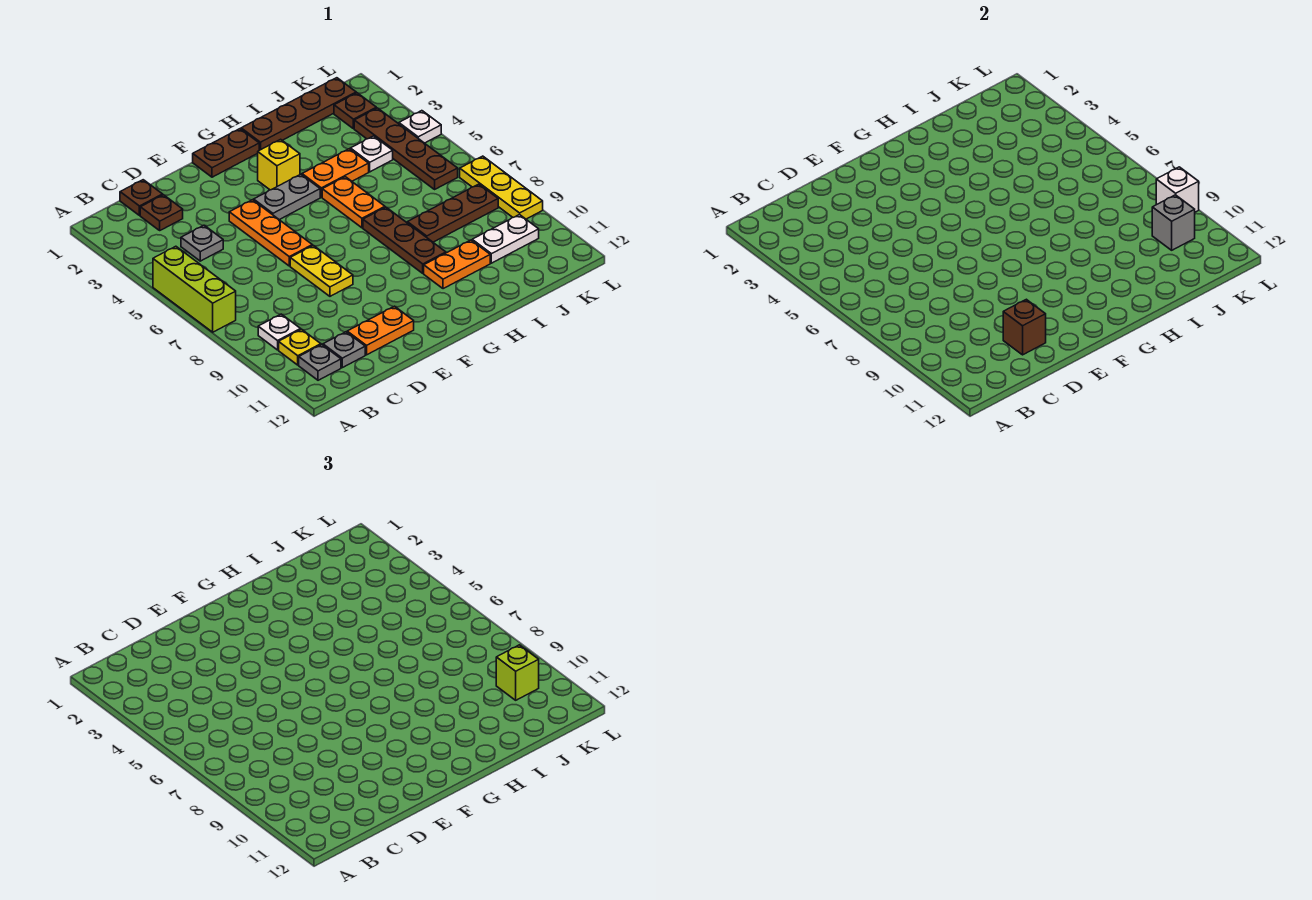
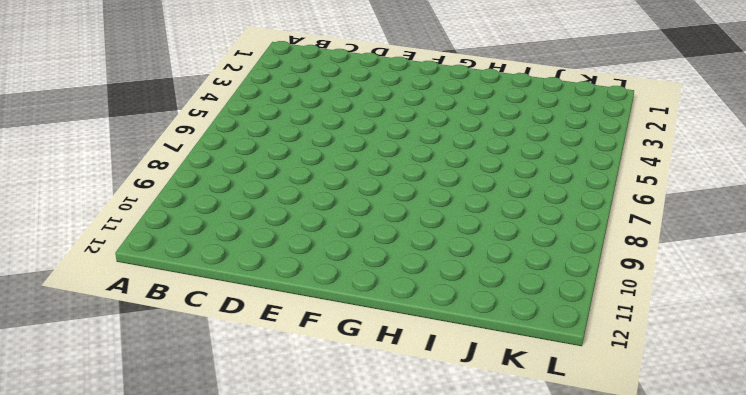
none -> lime 1x3 brick [153,246,236,332]
none -> white 1x1 plate [258,314,301,350]
none -> yellow 1x1 plate [279,329,321,365]
none -> grey 1x1 plate [299,345,341,380]

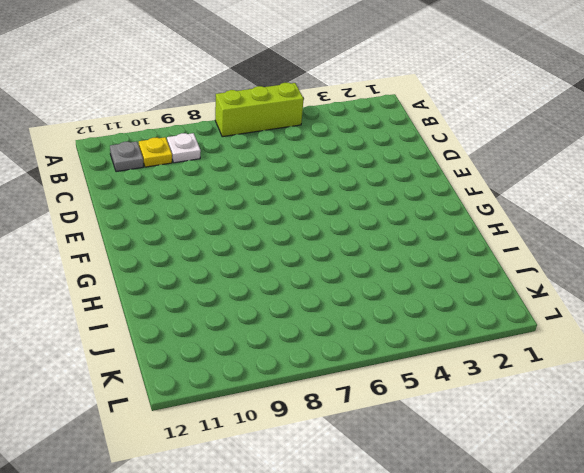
none -> brown 1x1 plate [120,180,163,215]
none -> brown 1x1 plate [140,195,183,230]
none -> grey 1x1 plate [181,225,223,261]
none -> grey 1x1 plate [323,332,365,368]

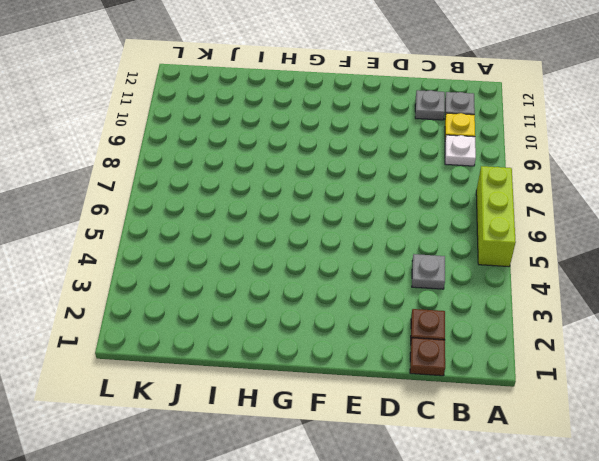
none -> orange 1x2 plate [347,306,414,355]
none -> orange 1x3 plate [229,200,312,266]
none -> yellow 1x2 plate [290,245,353,296]
none -> brown 1x2 plate [193,129,259,177]

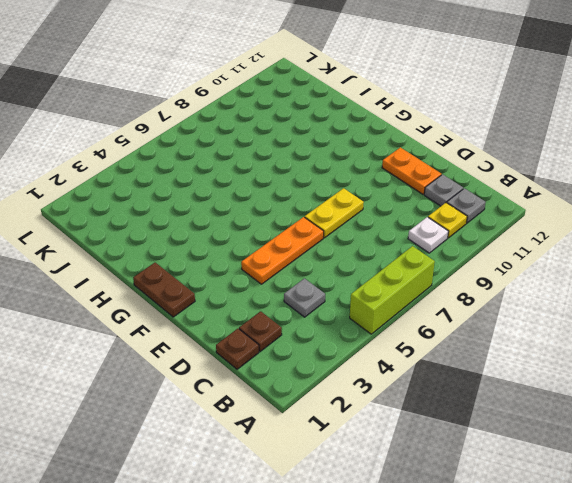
none -> grey 1x2 plate [254,174,320,220]
none -> yellow 1x1 brick [258,139,300,190]
none -> brown 1x4 plate [241,78,356,150]
none -> orange 1x2 plate [302,149,369,197]

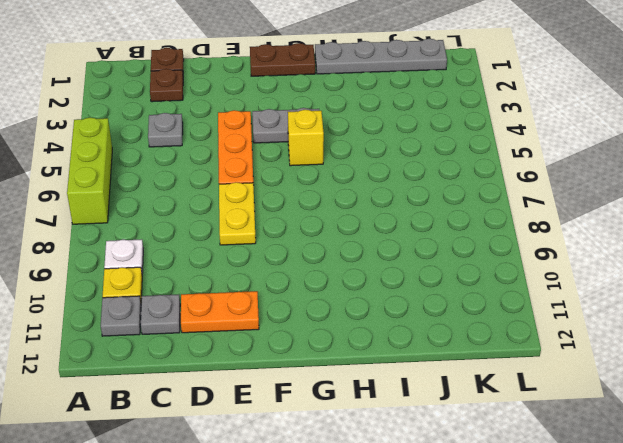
yellow 1x1 brick [288,110,324,166] -> yellow 1x1 brick moved to [258,139,300,190]
grey 1x4 plate [315,39,447,74] -> brown 1x4 plate [241,78,356,150]
none -> orange 1x2 plate [302,149,369,197]
none -> orange 1x2 plate [322,177,385,228]
none -> brown 1x3 plate [363,207,446,273]
none -> orange 1x2 plate [424,240,490,289]

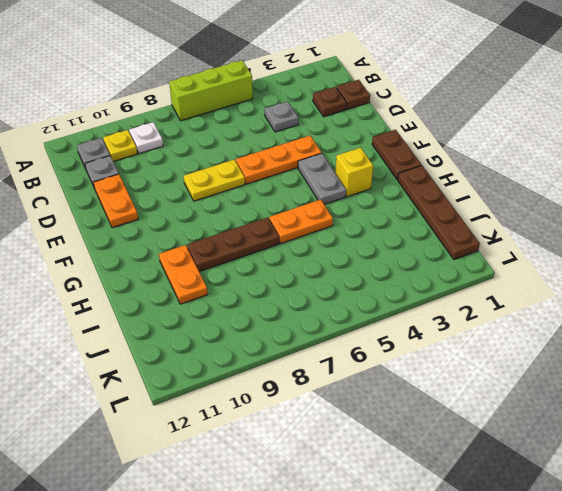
none -> orange 1x2 plate [302,149,369,197]
none -> brown 1x3 plate [407,184,498,242]
none -> white 1x1 plate [350,136,393,172]
none -> white 1x2 plate [472,214,539,263]

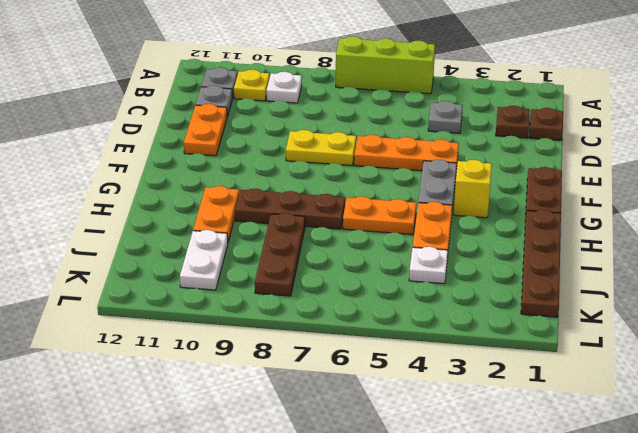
none -> brown 1x1 plate [334,93,376,129]
none -> brown 1x4 plate [354,108,458,189]
none -> white 1x1 plate [399,111,441,143]
none -> yellow 1x3 plate [460,156,543,219]

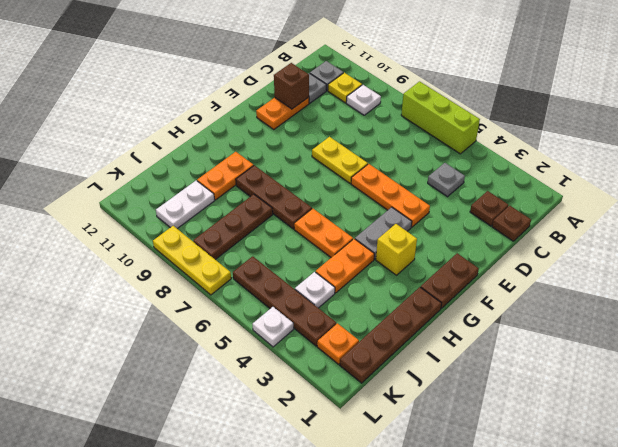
orange 1x1 plate [317,323,359,364] -> brown 1x1 plate [334,93,376,129]
none -> grey 1x1 brick [1152,195,1195,250]
none -> white 1x1 brick [1156,167,1199,212]
none -> lime 1x1 brick [496,645,539,700]

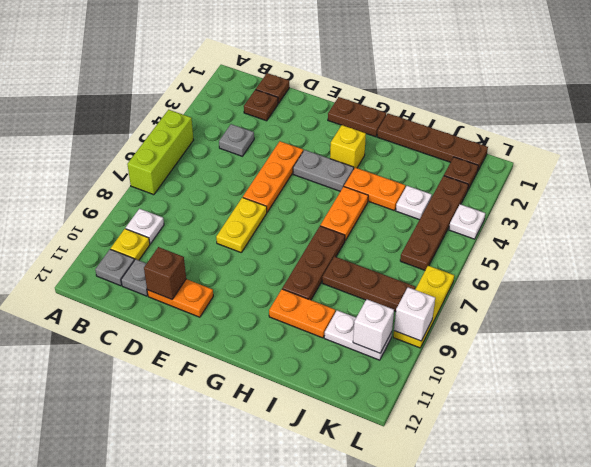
white 1x1 brick [353,299,394,353] -> grey 1x1 brick [1152,195,1195,250]
none -> lime 1x1 brick [496,645,539,700]

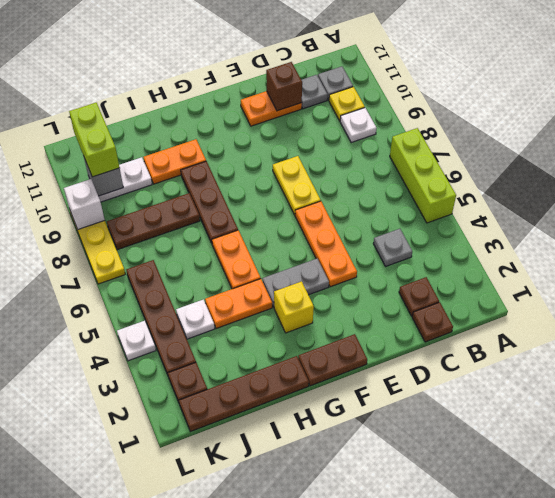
lime 1x2 brick [69,103,120,177] -> lime 1x1 brick [496,645,539,700]

